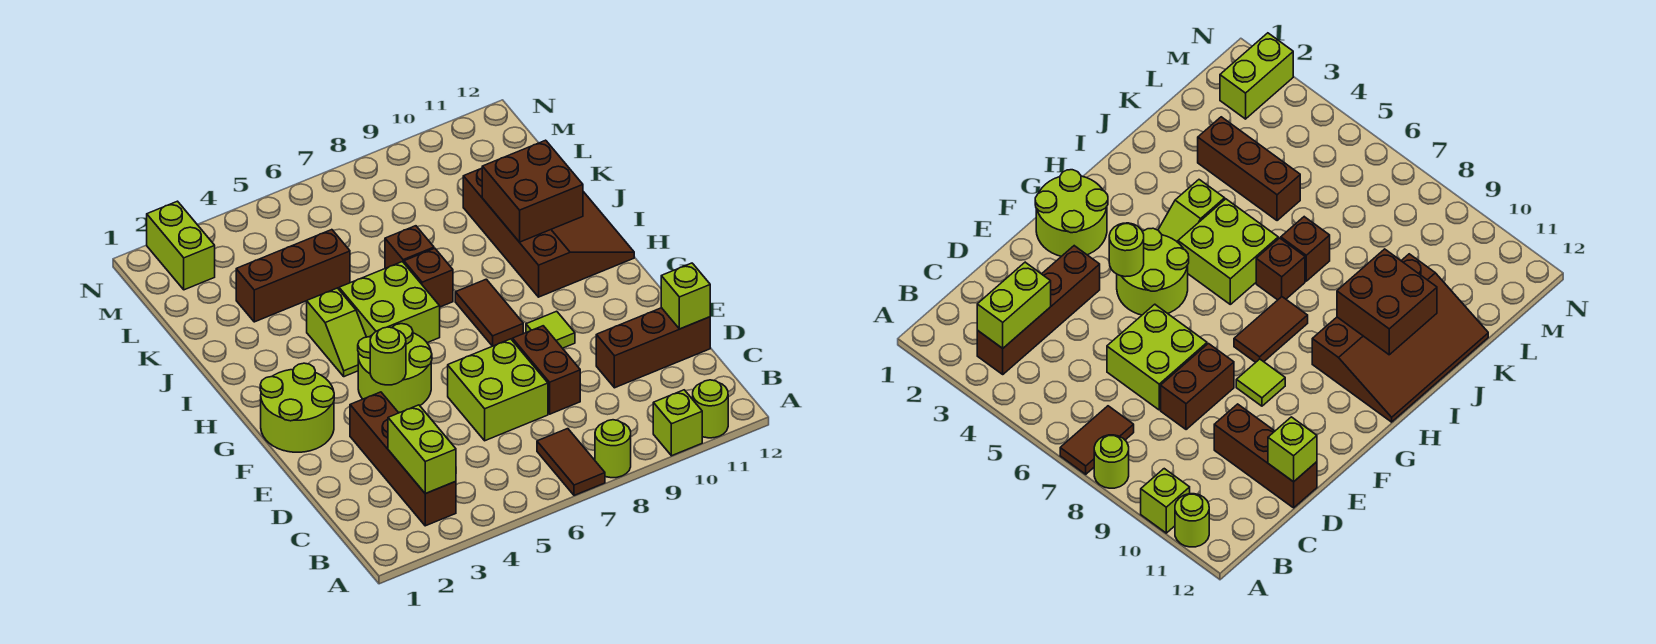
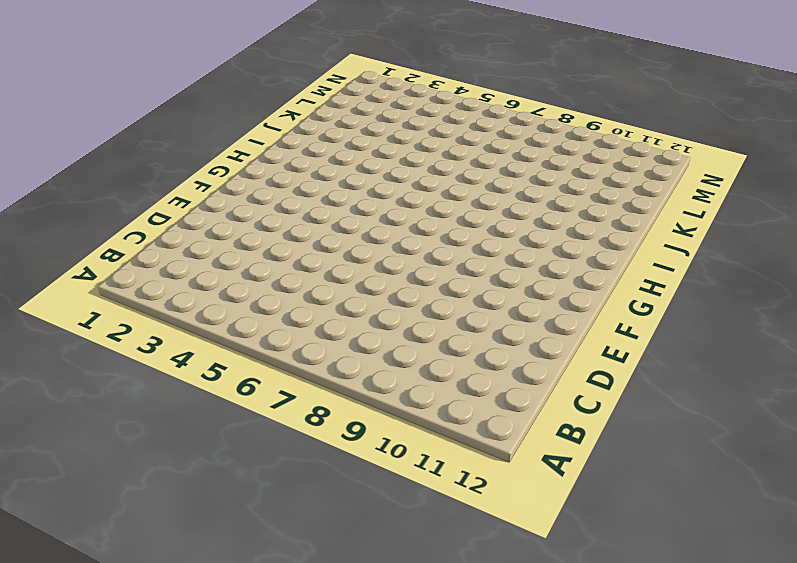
none -> brown 1x2 tile [537,429,605,495]
none -> lime 1x1 round brick [595,420,631,478]
none -> lime 1x1 brick [653,390,702,456]

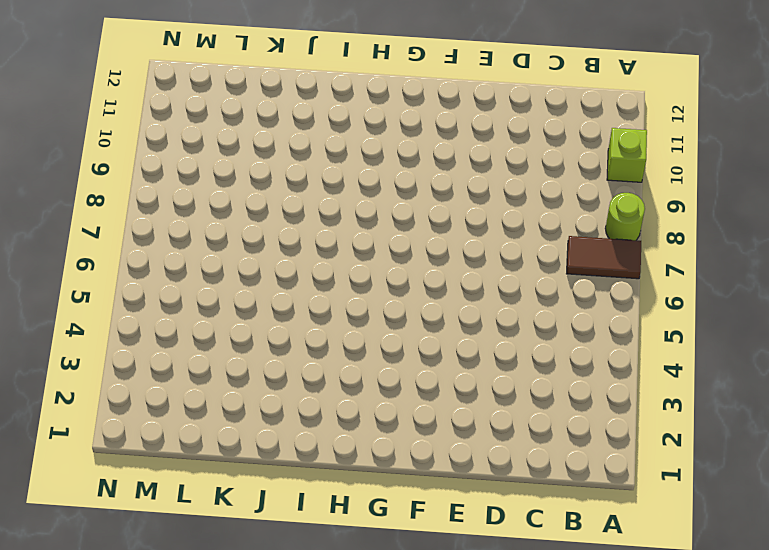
none -> lime 1x1 round brick [693,380,728,438]
none -> brown 1x4 brick [350,392,456,526]
none -> lime 2x2 brick [448,339,548,441]

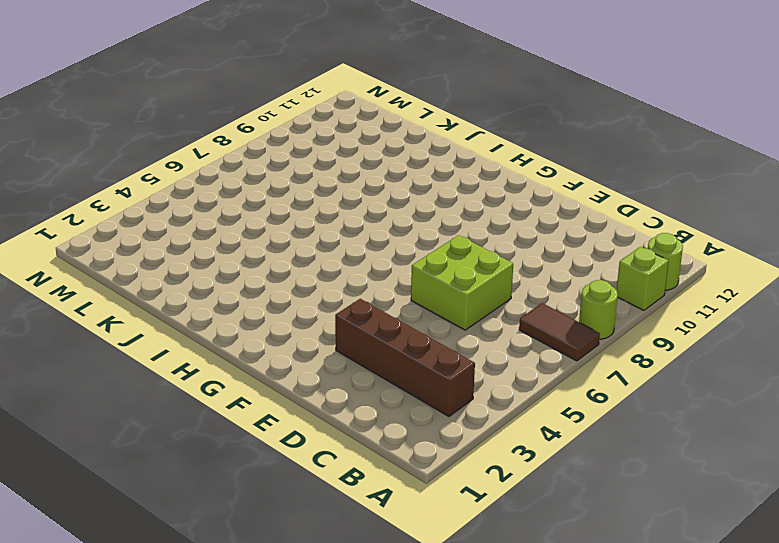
none -> brown 1x2 brick [512,326,580,414]
none -> brown 1x3 brick [596,308,710,388]
none -> lime 2x2 round brick [260,363,334,452]

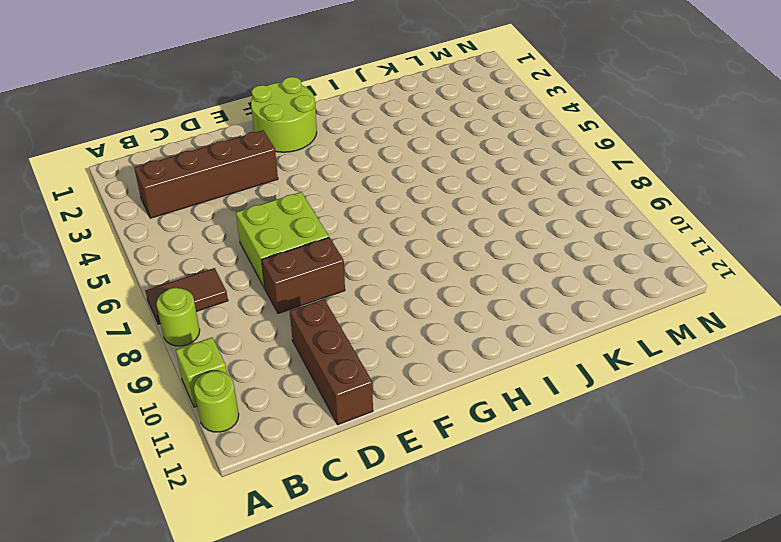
none -> lime 2x2 round brick [358,324,432,413]
none -> lime 1x1 tile [526,311,575,348]
none -> brown 1x2 tile [455,279,523,346]

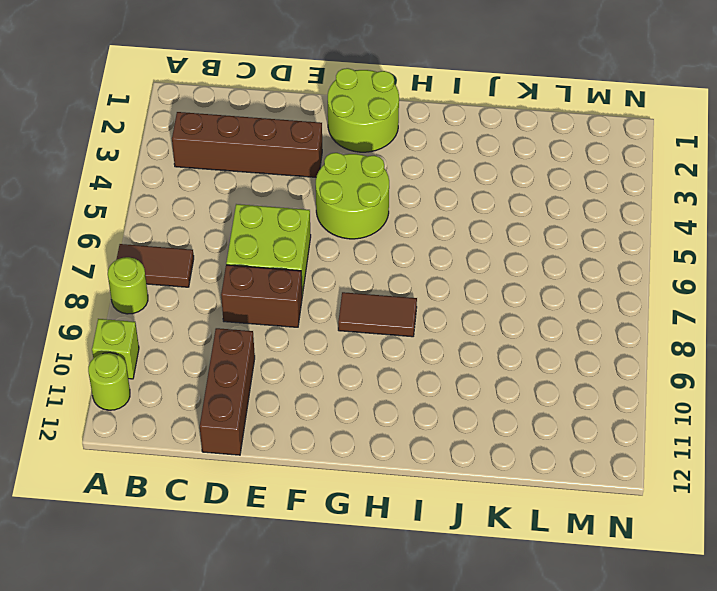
none -> lime 1x1 tile [526,311,575,348]
none -> lime 1x2 slope [307,288,366,377]
none -> lime 2x2 brick [339,262,440,343]

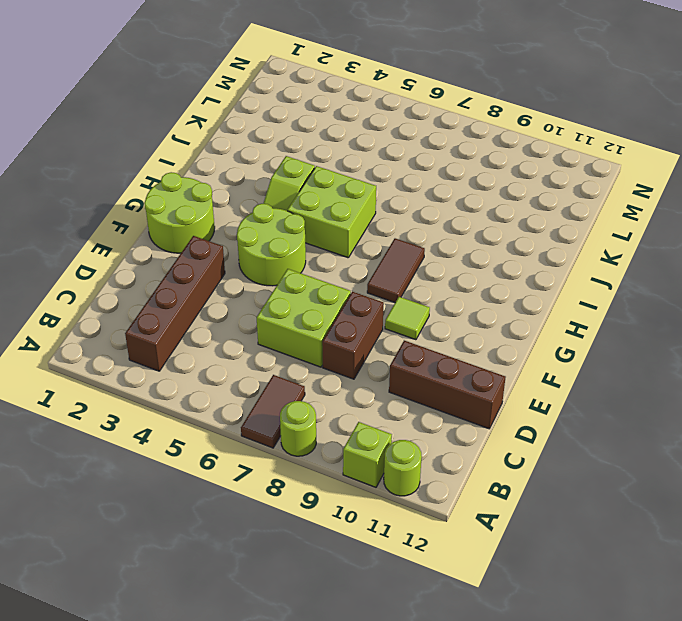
none -> brown 3x4 slope [463,168,634,297]
none -> brown 1x1 brick [404,248,453,307]
none -> brown 1x1 brick [385,226,434,268]

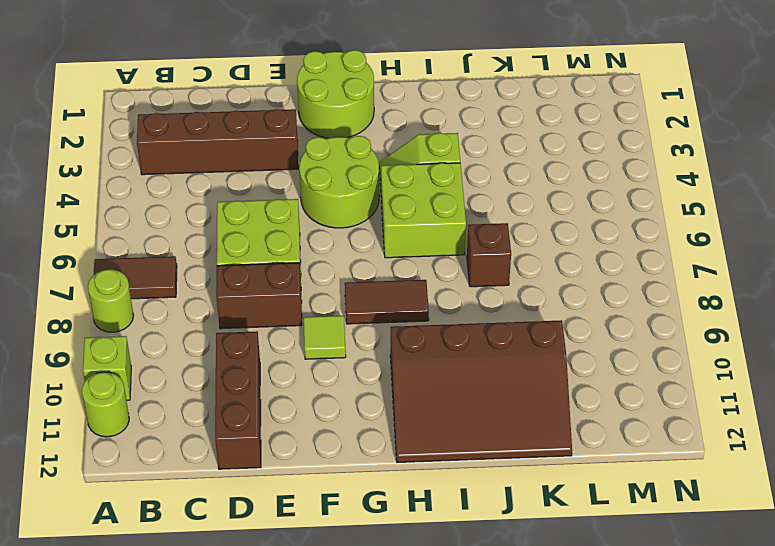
none -> brown 1x1 brick [404,248,453,307]
none -> brown 1x3 brick [236,230,350,322]
none -> lime 1x2 brick [147,201,215,290]

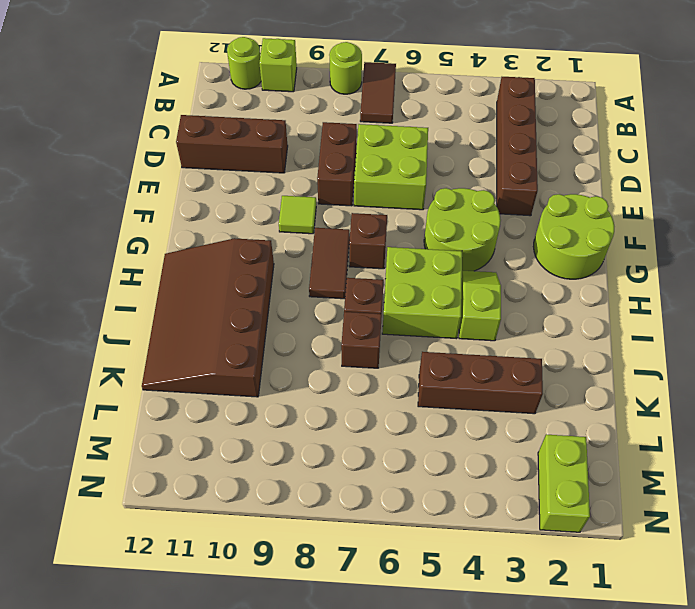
brown 1x1 brick [349,213,387,269] -> none
none -> lime 1x2 brick [388,405,456,494]
none -> lime 1x1 brick [661,263,710,329]
none -> lime 1x1 round brick [370,327,406,385]

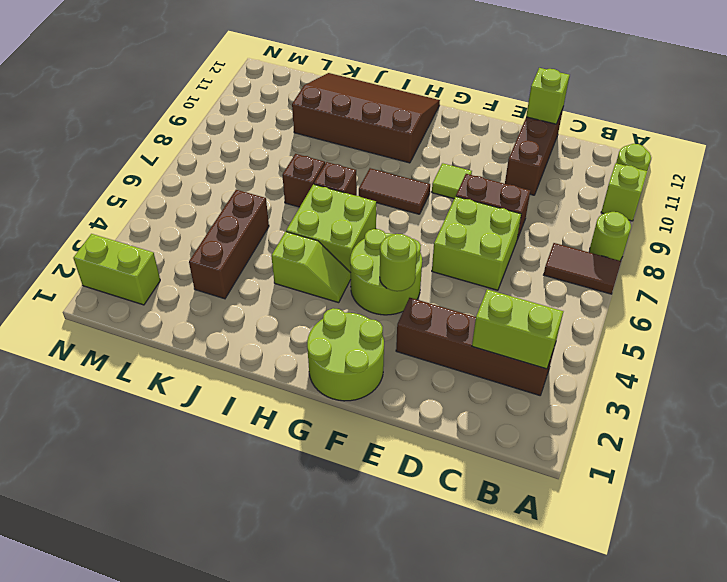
none -> brown 2x2 brick [482,140,583,242]

